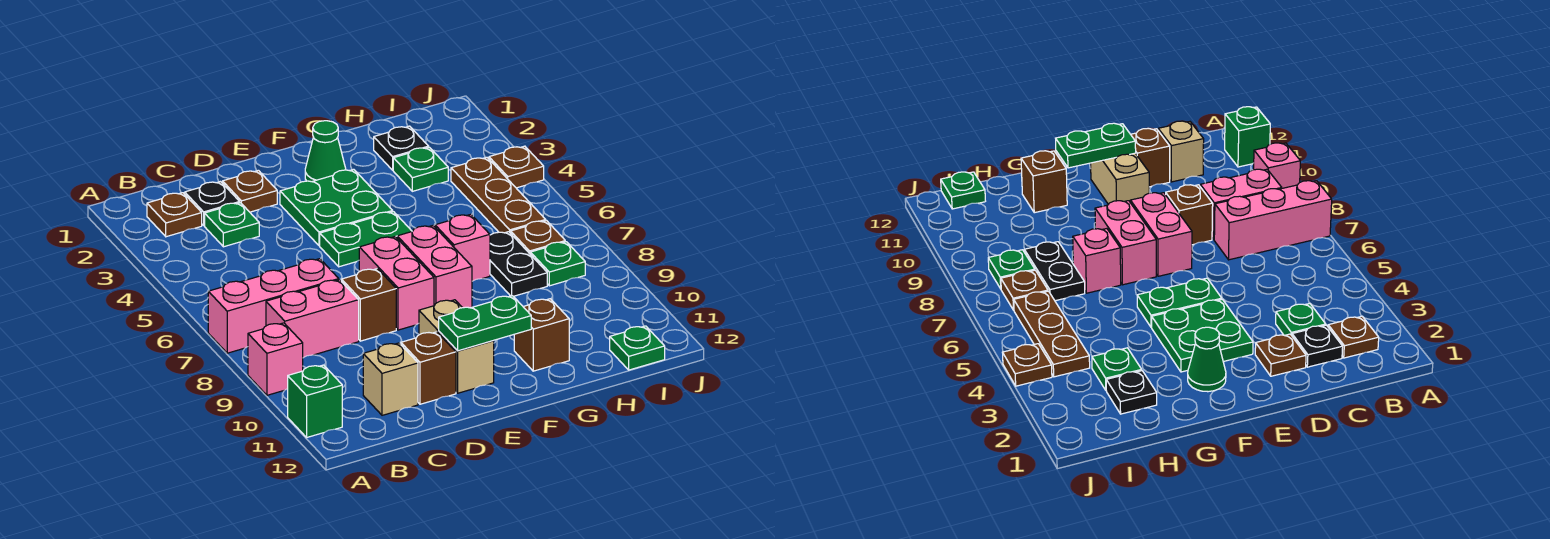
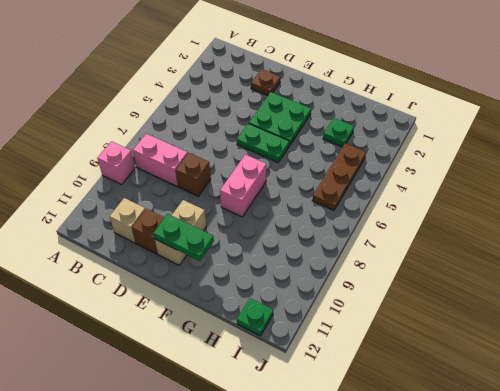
none -> pink 1x3 brick [208,259,339,353]
none -> green 1x1 brick [288,365,342,437]
none -> brown 1x1 plate [147,193,202,237]

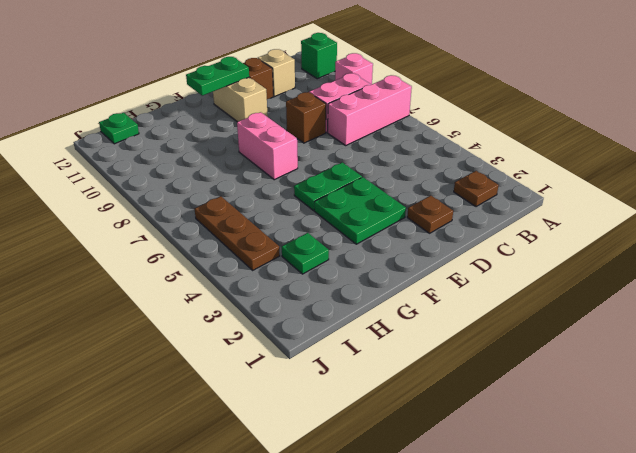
none -> black 1x1 plate [185,182,240,226]
none -> green 1x1 plate [205,203,259,247]
none -> pink 1x2 brick [359,236,434,330]

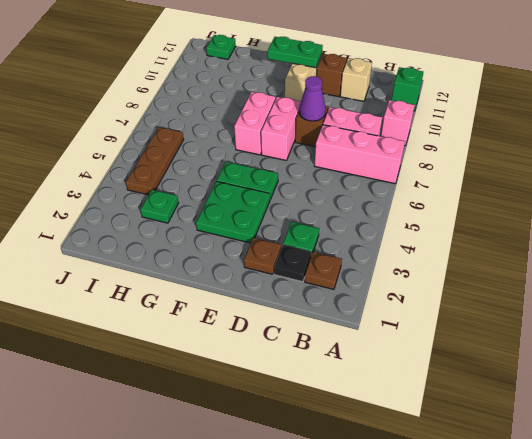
purple 1x1 cone [299,76,326,121] -> none
none -> green 1x1 cone [305,121,346,182]
none -> pink 1x1 brick [435,214,490,281]
none -> brown 1x1 brick [514,299,569,371]

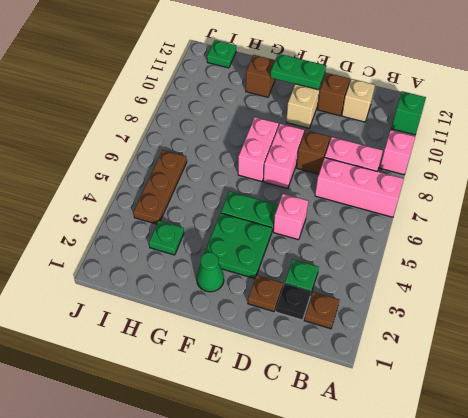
pink 1x1 brick [273,194,308,240] -> pink 1x1 brick moved to [435,214,490,281]
none -> black 1x1 plate [374,126,429,170]
none -> black 1x2 plate [490,232,547,296]
none -> brown 1x1 plate [511,221,565,254]

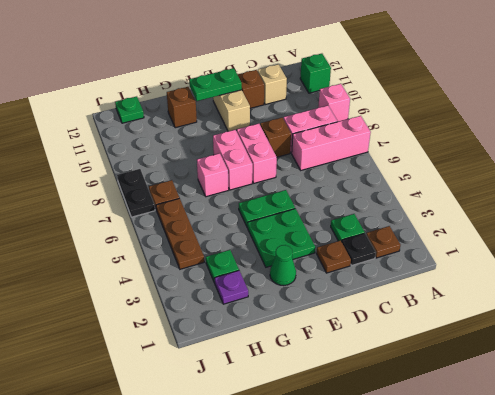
purple 1x1 plate [214,271,248,304] -> black 1x1 plate [374,126,429,170]
black 1x2 plate [117,169,155,217] -> black 1x2 plate moved to [490,232,547,296]
none -> green 1x1 plate [530,242,585,286]
none -> brown 1x1 plate [489,146,544,188]

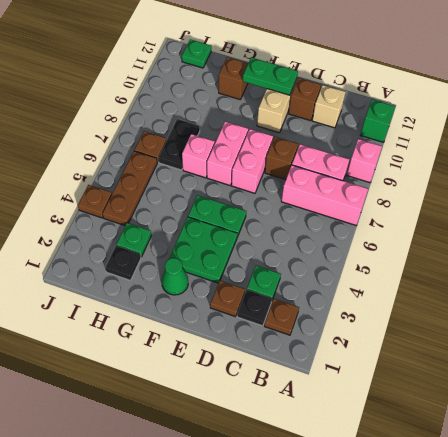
none -> green 1x1 plate [530,242,585,286]

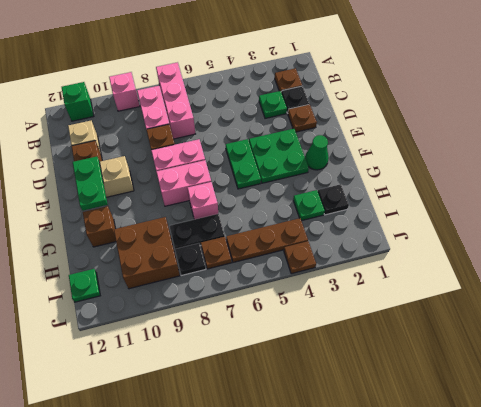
brown 2x2 brick [114,217,180,289] -> none
black 1x1 plate [175,243,206,275] -> green 1x1 plate [530,242,585,286]

